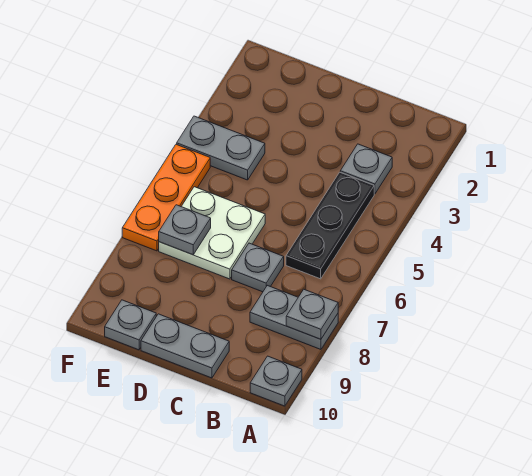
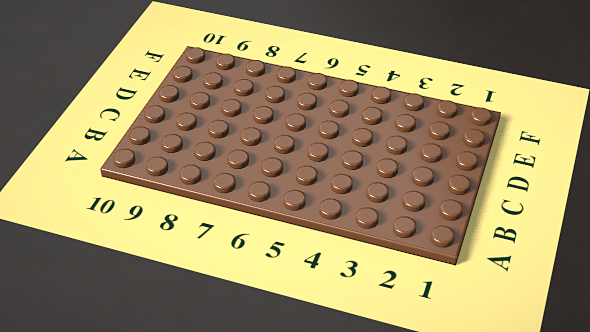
none -> grey 1x2 plate [250,285,338,349]
none -> grey 1x1 plate [250,356,302,406]
none -> grey 1x1 plate [340,144,392,194]

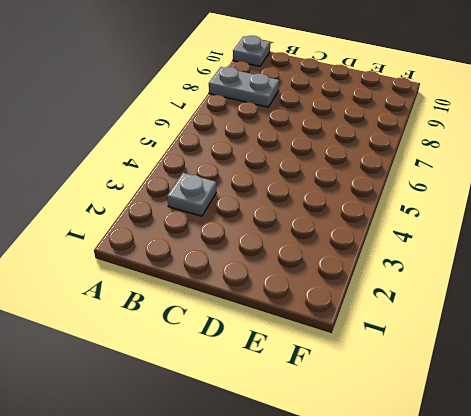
none -> black 1x3 plate [286,172,374,279]
none -> grey 1x1 plate [232,243,284,292]
none -> grey 1x2 plate [141,314,229,378]

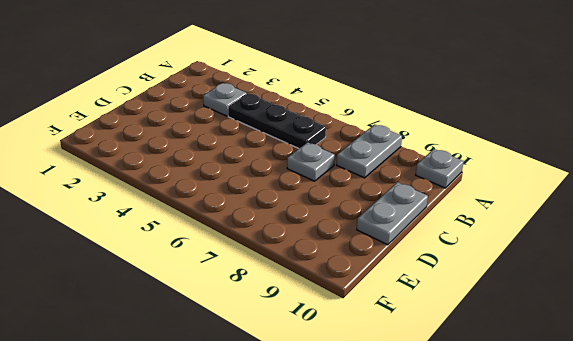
none -> white 2x2 plate [159,187,265,279]
none -> grey 1x2 plate [177,116,265,180]
none -> grey 1x1 plate [105,300,156,350]

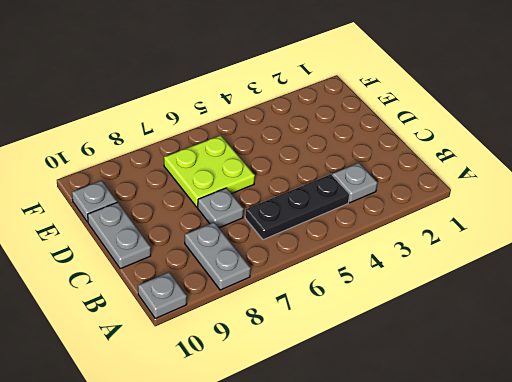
lime 2x2 plate [164,135,255,207] -> white 2x2 plate [159,187,265,279]
none -> grey 1x2 plate [177,116,265,180]
none -> orange 1x3 plate [122,144,210,251]
none -> grey 1x1 plate [286,289,338,339]

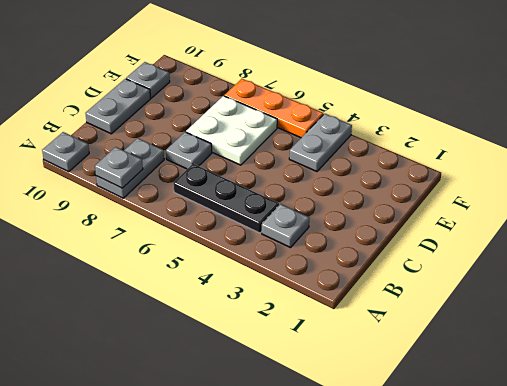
none -> grey 1x1 plate [159,205,211,255]

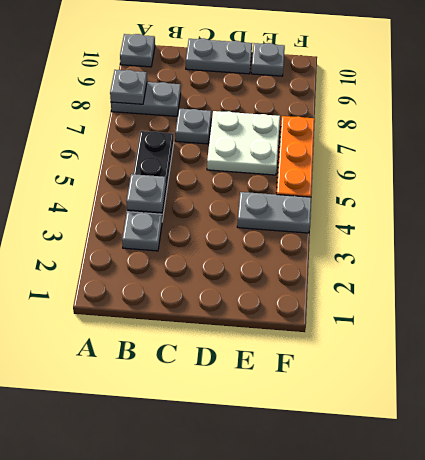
grey 1x1 plate [126,174,166,213] -> grey 1x1 plate moved to [159,205,211,255]

